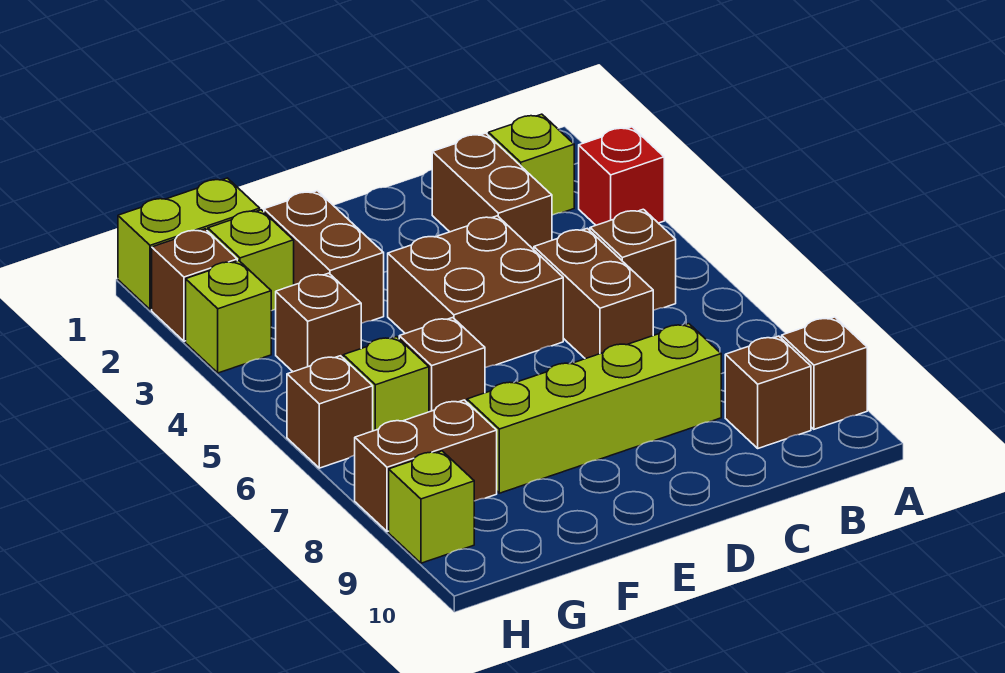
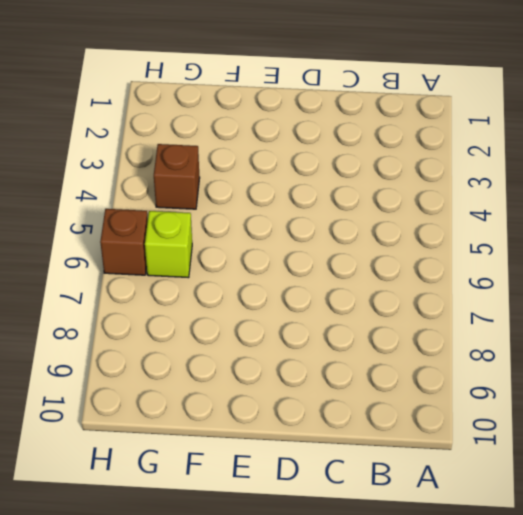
none -> red 1x1 brick [579,127,664,225]
none -> brown 1x1 brick [782,317,867,429]
none -> lime 1x1 brick [489,114,574,215]

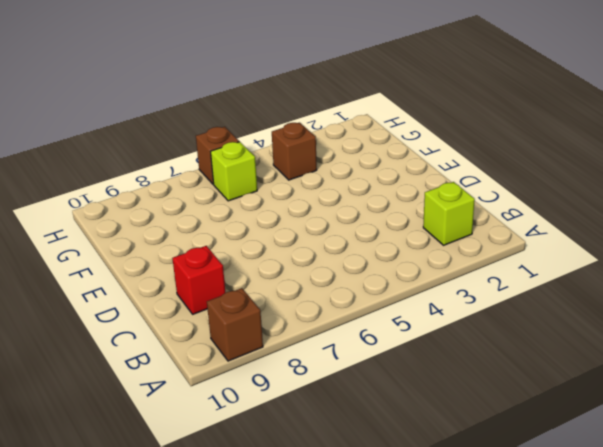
red 1x1 brick [172,246,226,314] -> red 1x1 brick moved to [579,127,664,225]
none -> brown 1x1 brick [590,209,676,310]
none -> brown 1x1 brick [725,336,811,448]
none -> brown 1x2 brick [432,133,552,250]

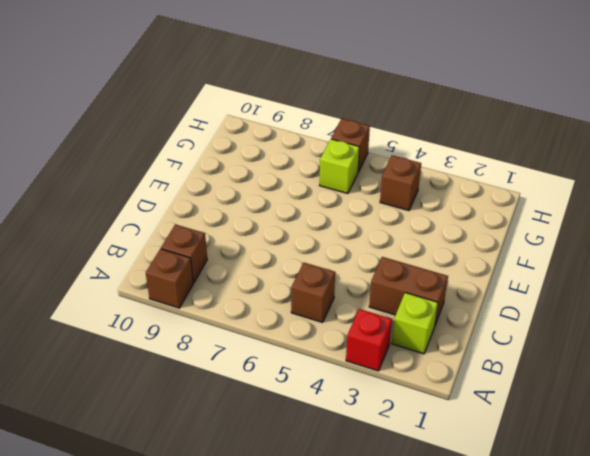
none -> brown 1x2 brick [534,228,653,359]
none -> lime 1x4 brick [467,324,721,493]
none -> brown 2x2 brick [388,216,563,368]

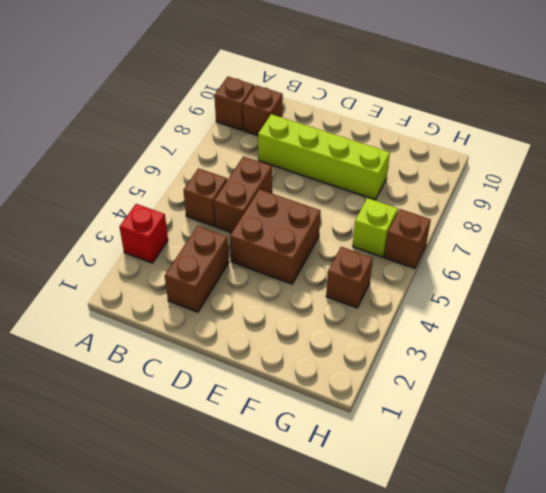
none -> lime 1x1 brick [489,114,574,215]
none -> brown 1x2 brick [264,191,384,323]
none -> brown 1x1 brick [399,318,485,412]

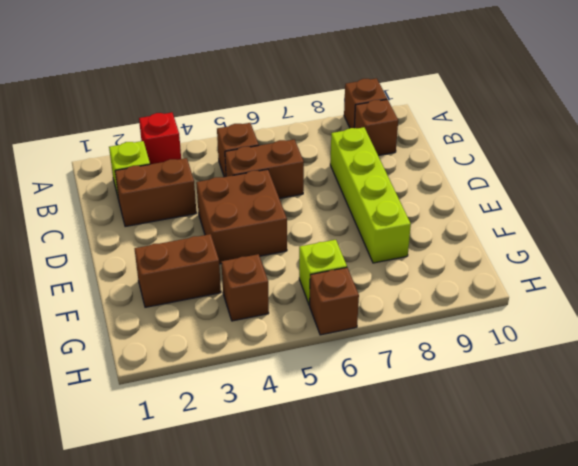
none -> brown 1x1 brick [399,318,485,412]
none -> lime 1x2 brick [118,178,260,310]
none -> lime 1x1 brick [208,210,294,311]

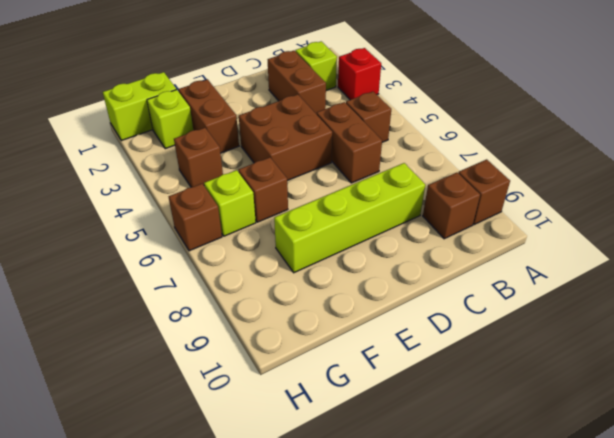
none -> brown 1x2 brick [355,400,497,532]
none -> brown 1x1 brick [152,229,237,341]
none -> lime 1x1 brick [186,261,271,373]

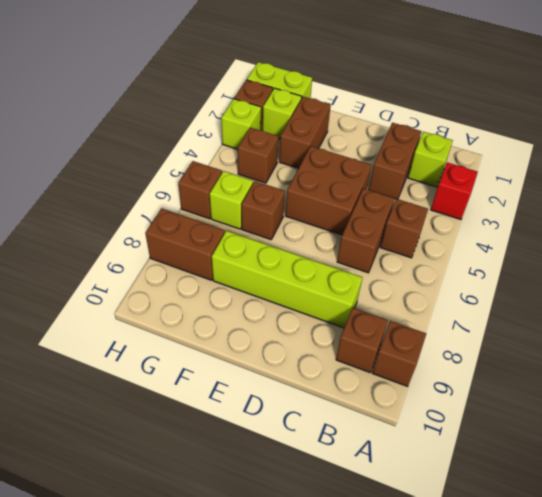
none -> lime 1x1 brick [389,451,474,563]

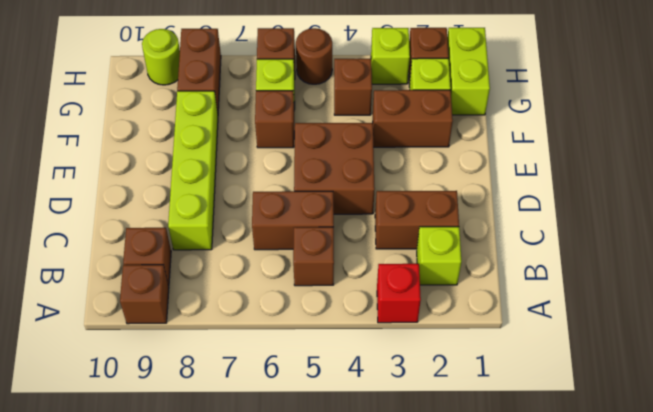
brown 1x1 round brick [296,28,332,84] -> none
lime 1x1 round brick [142,29,180,85] -> lime 1x1 brick [389,451,474,563]

